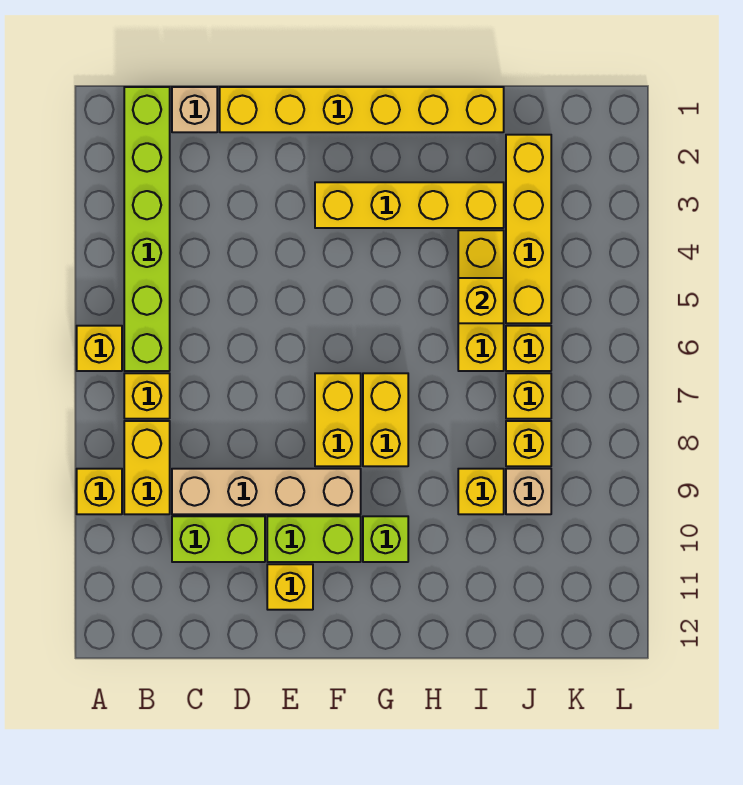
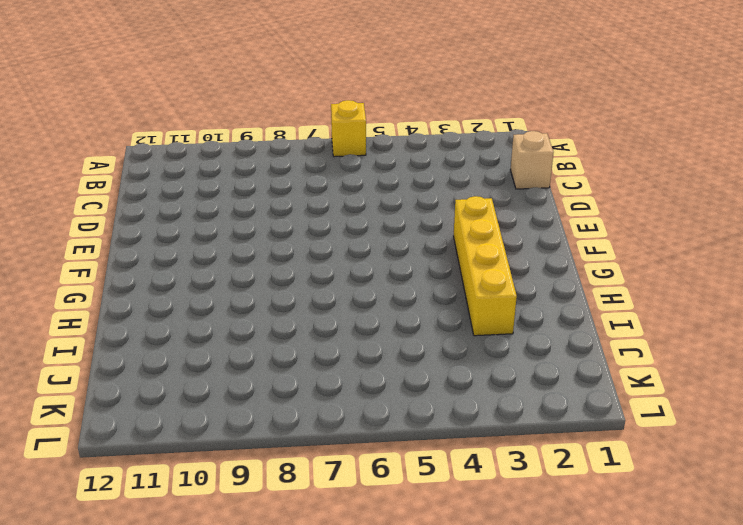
none -> yellow 1x1 brick [77,469,122,514]
none -> lime 1x6 brick [124,87,170,371]
none -> yellow 1x1 brick [124,373,170,419]

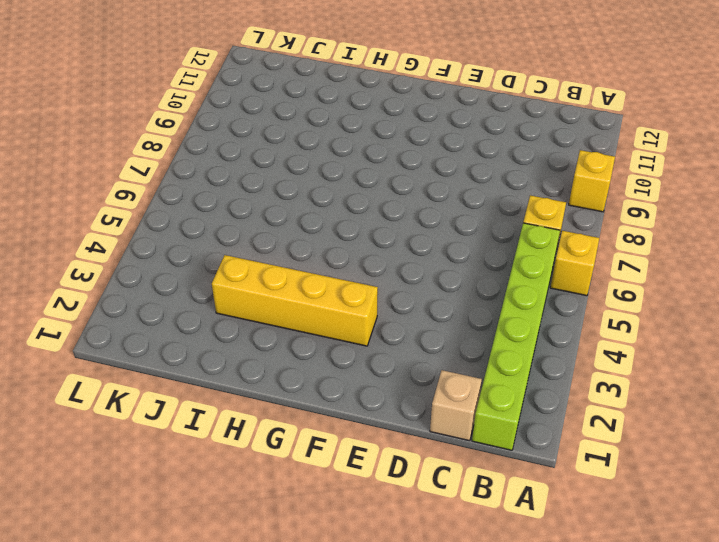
none -> yellow 1x2 brick [124,421,170,514]
none -> tan 1x4 brick [172,469,361,514]
none -> lime 1x2 brick [172,516,265,562]

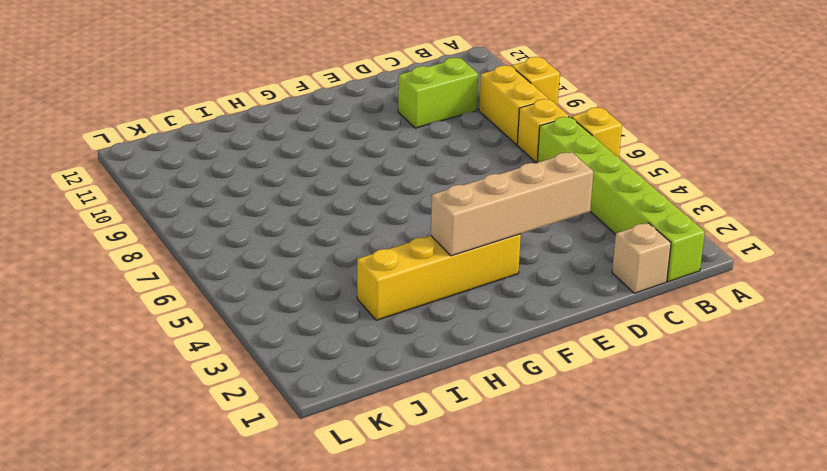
tan 1x4 brick [431,152,594,256] -> tan 1x4 brick moved to [172,469,361,514]
none -> yellow 1x6 brick [220,87,504,132]
none -> lime 1x2 brick [267,516,361,562]
none -> yellow 1x1 brick [267,564,313,610]

